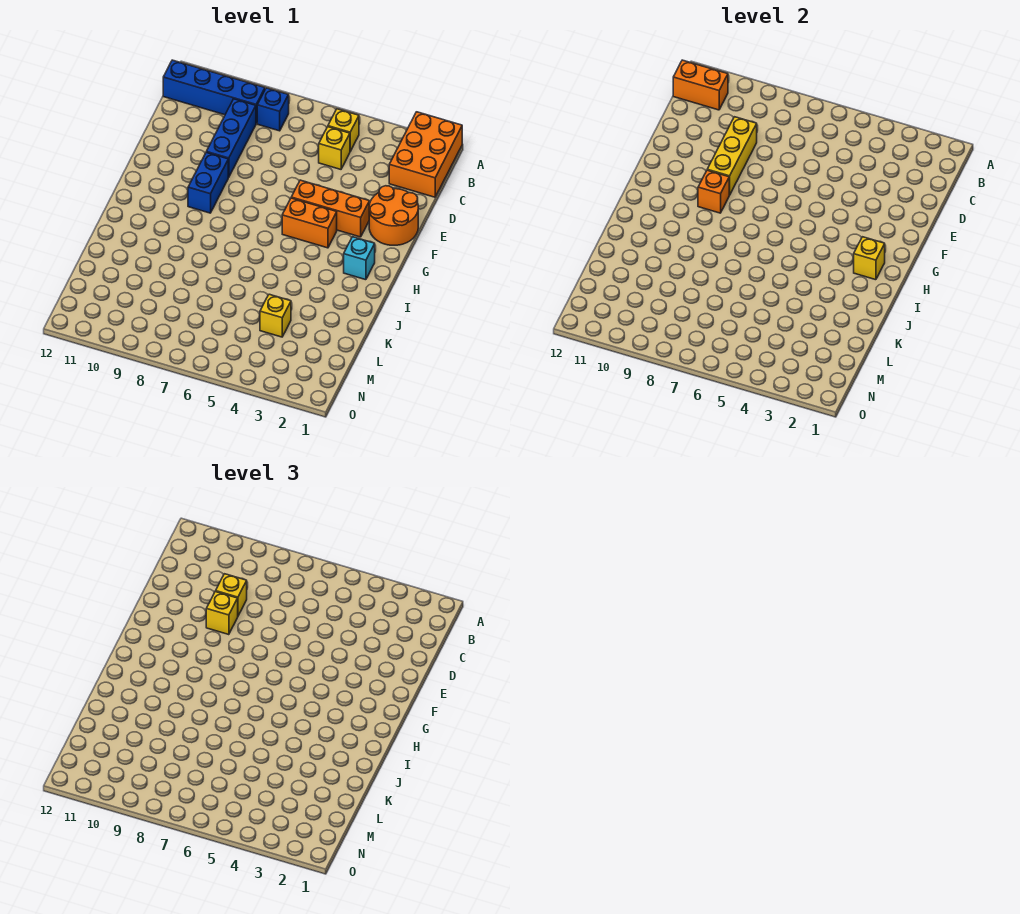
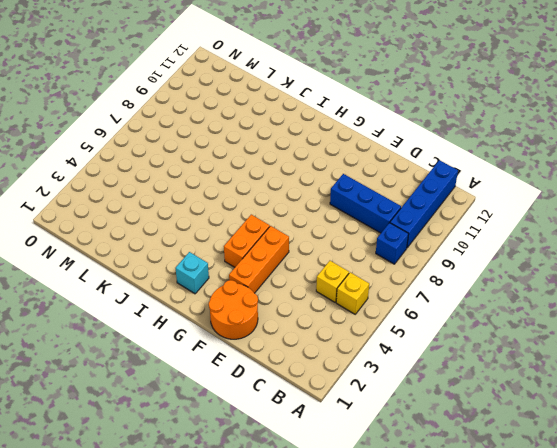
none -> orange 2x3 brick [389,112,462,197]
none -> blue 1x2 brick [188,152,228,213]
none -> yellow 1x1 brick [260,294,291,337]

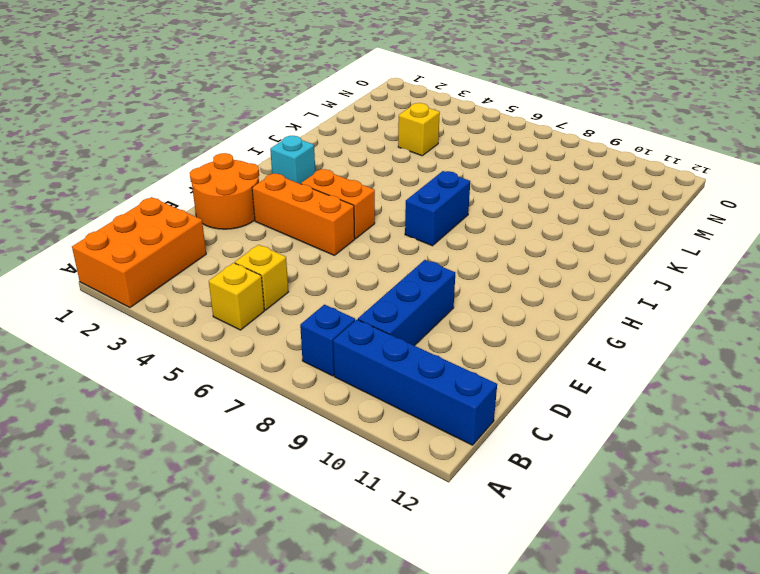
blue 1x2 brick [405,171,470,246] -> blue 1x2 brick moved to [188,152,228,213]
none -> orange 1x2 brick [673,60,728,110]
none -> yellow 1x3 brick [707,117,757,195]
none -> orange 1x1 brick [698,170,729,213]

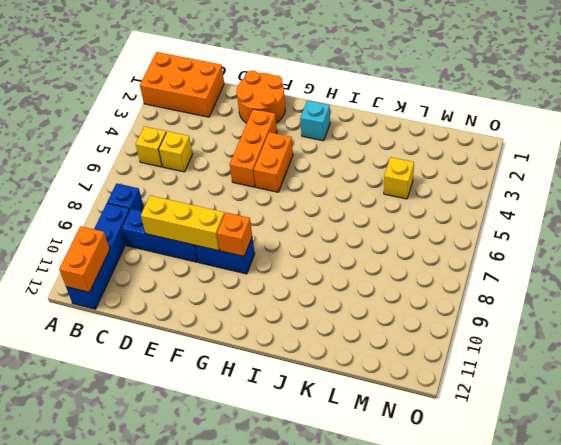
none -> yellow 1x1 brick [854,237,885,280]
none -> yellow 1x1 brick [216,574,247,616]
none -> yellow 1x1 brick [206,591,238,635]

